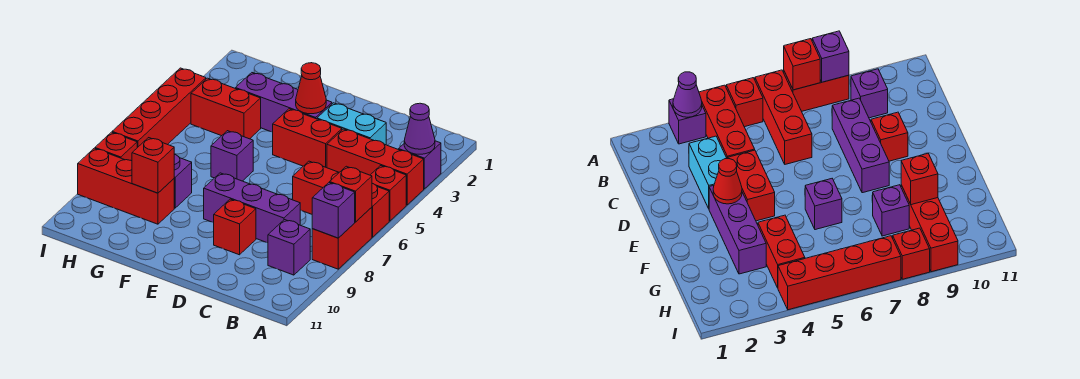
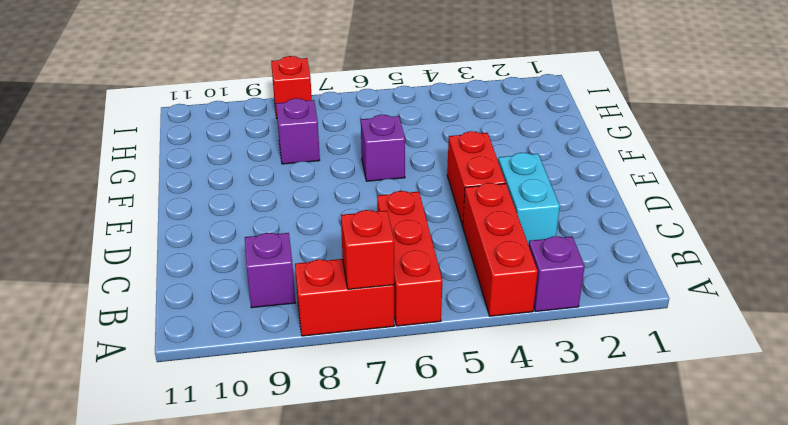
none -> red 1x1 brick [371,166,406,221]
none -> purple 1x3 brick [204,173,300,243]
none -> red 1x1 brick [214,199,256,255]

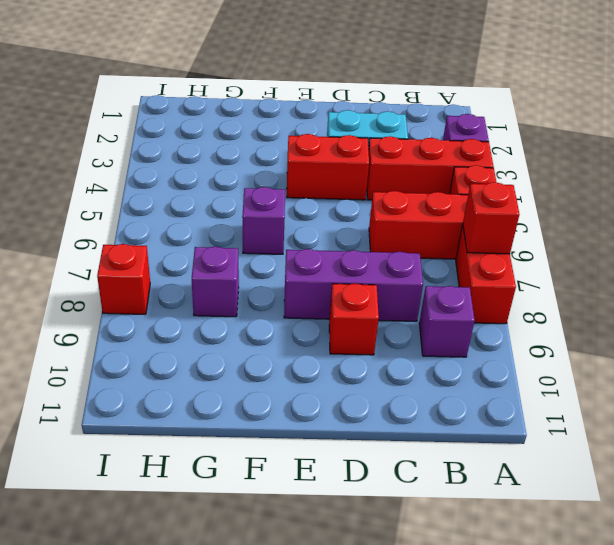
none -> purple 1x3 brick [235,73,332,132]
none -> red 1x2 brick [191,78,261,139]
none -> red 1x3 brick [78,148,174,224]

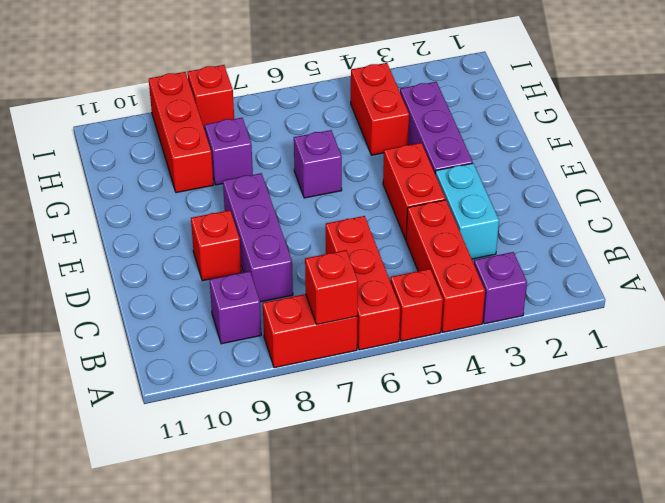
none -> red 1x4 brick [112,68,206,148]
none -> purple 1x1 cone [404,103,435,154]
none -> purple 1x1 brick [312,182,355,238]

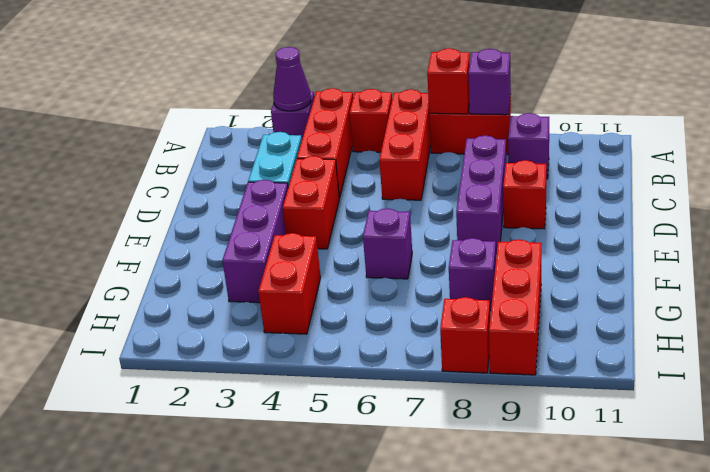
none -> red 1x4 brick [112,68,206,148]
none -> red 1x1 cone [296,63,326,114]
none -> red 1x1 brick [132,138,174,193]

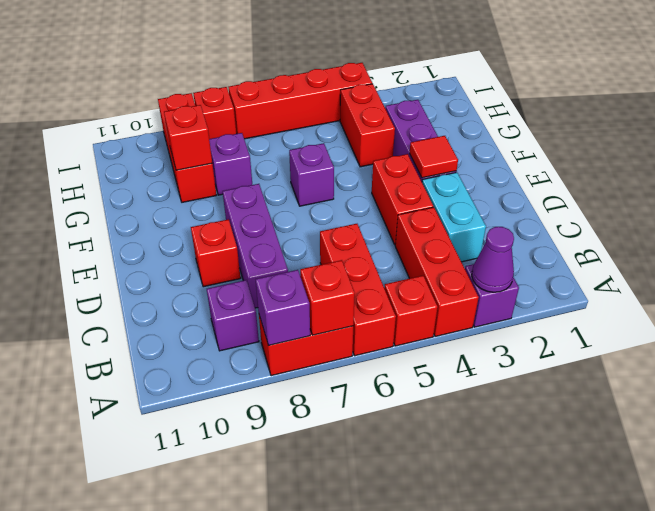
red 1x1 tile [410,136,458,178] -> red 1x1 cone [296,63,326,114]

